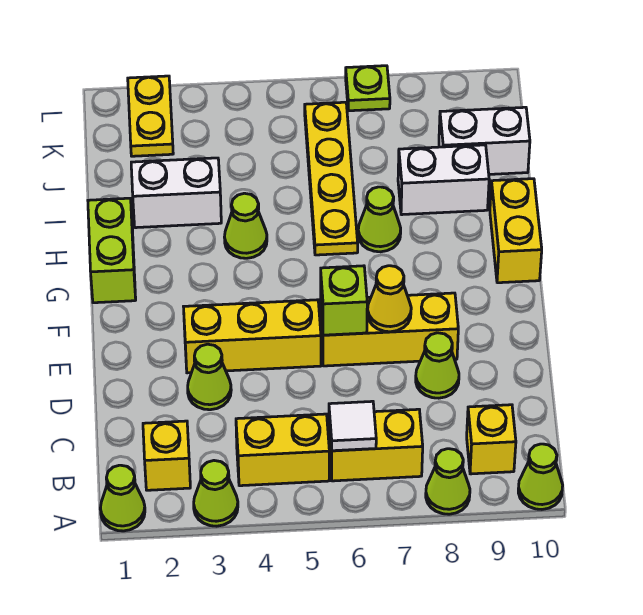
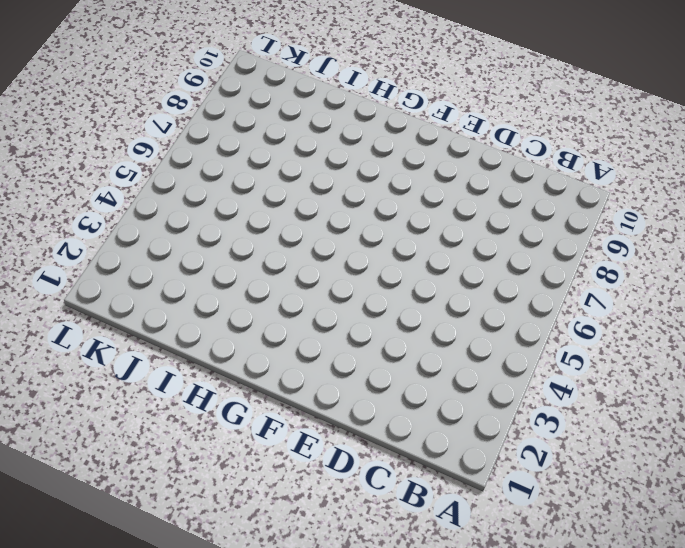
none -> lime 1x1 cone [100,465,145,531]
none -> lime 1x1 cone [194,461,238,526]
none -> lime 1x1 cone [426,449,470,514]

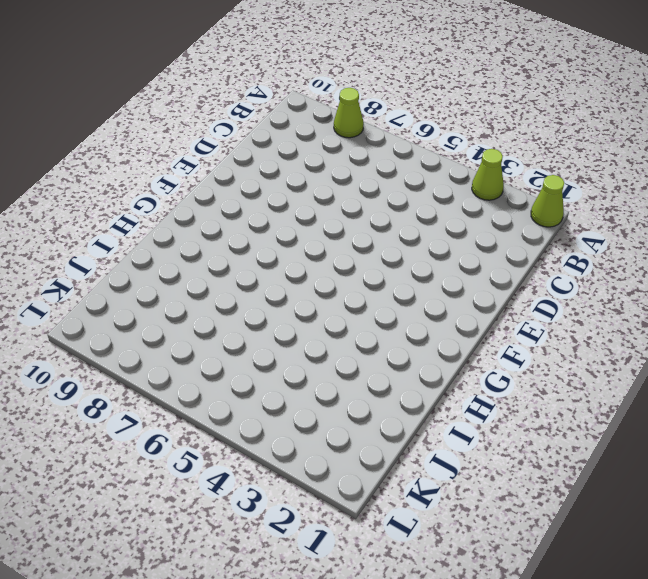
none -> lime 1x1 cone [518,444,563,509]
none -> yellow 1x1 brick [143,421,190,490]
none -> yellow 1x2 brick [236,414,329,486]

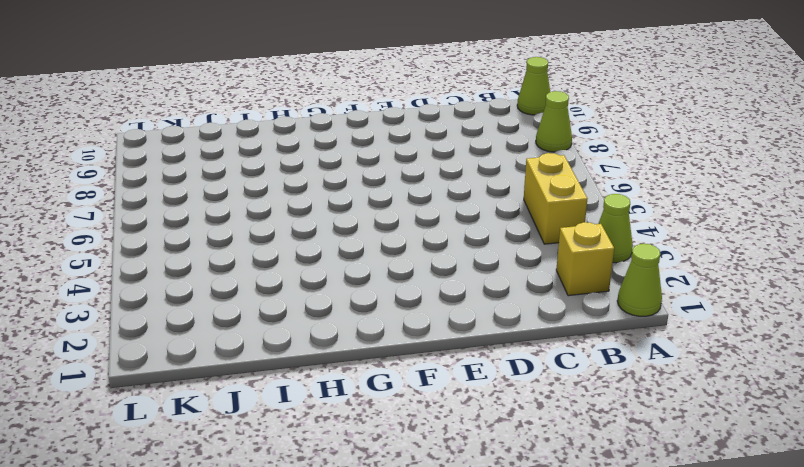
none -> yellow 1x2 brick [329,409,423,481]
none -> yellow 1x1 brick [467,405,516,474]
none -> lime 1x1 cone [188,344,231,410]

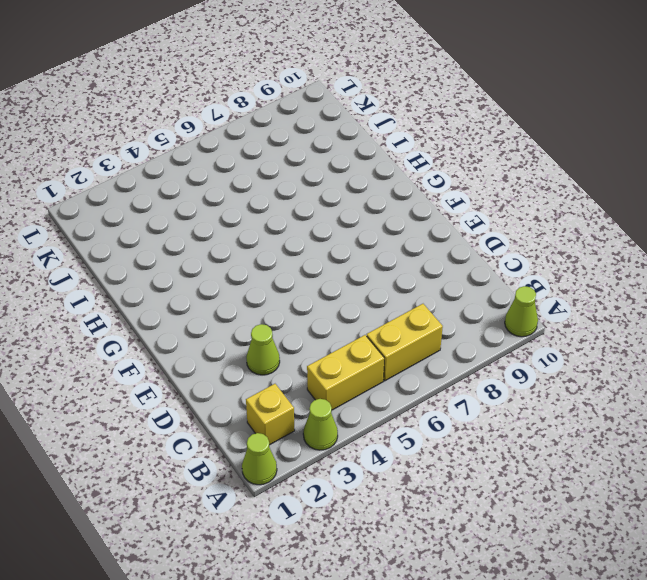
none -> lime 1x1 cone [426,449,470,514]
none -> yellow 1x1 brick [467,405,516,474]
none -> lime 1x1 cone [416,333,459,398]

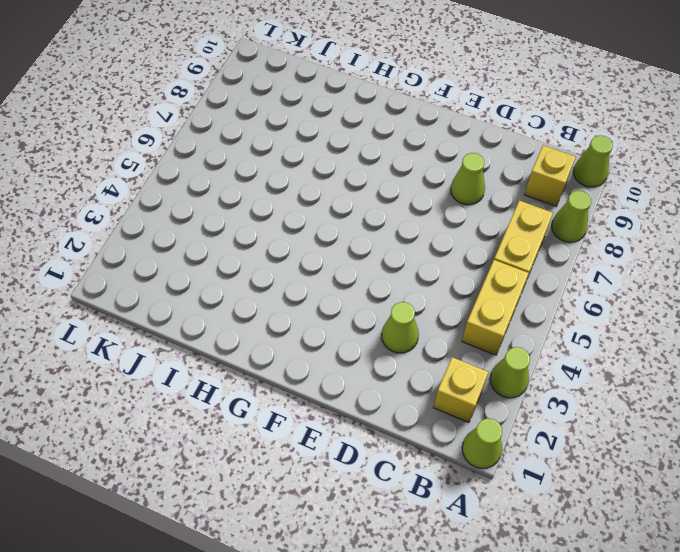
none -> yellow 1x3 brick [184,300,321,373]
none -> yellow 1x3 brick [321,293,458,366]
none -> lime 1x2 brick [88,198,136,303]

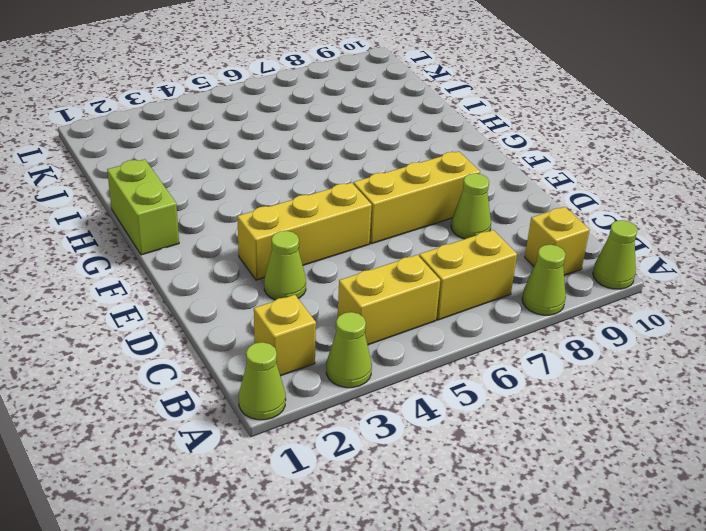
none -> yellow 1x2 brick [490,179,542,283]
none -> lime 1x1 cone [225,193,267,258]
none -> yellow 1x4 plate [305,102,358,255]

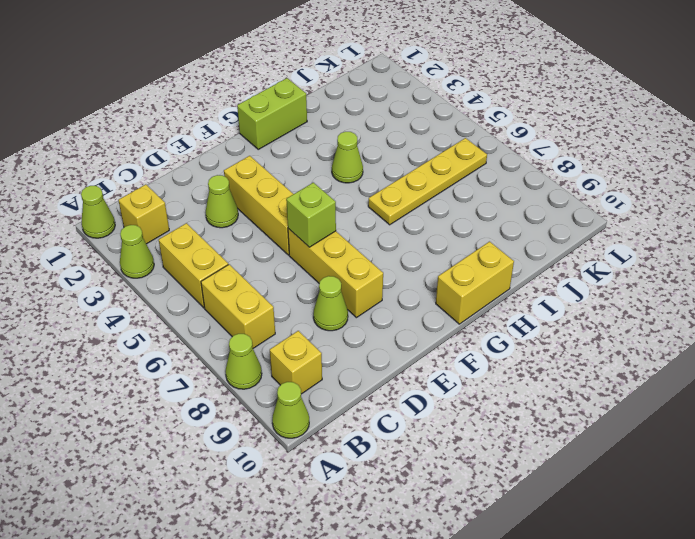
none -> lime 1x1 cone [358,187,401,252]
none -> white 1x2 brick [131,158,221,228]
none -> white 1x2 brick [398,145,489,215]

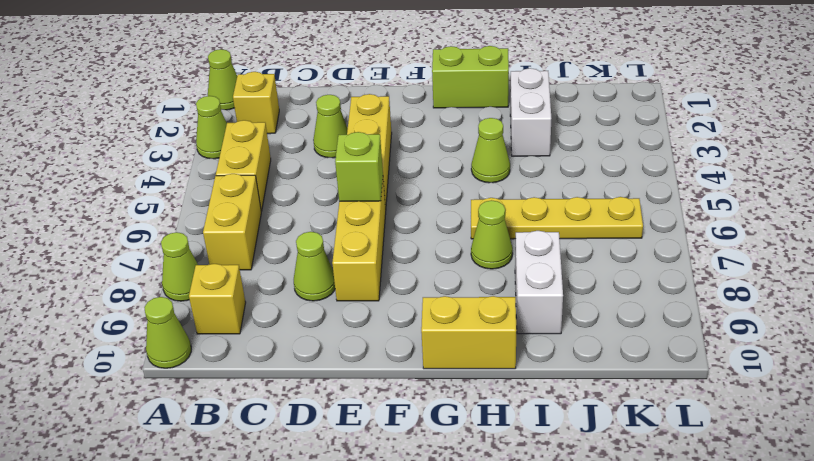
none -> white 1x2 brick [439,107,530,174]
none -> yellow 1x2 plate [128,76,173,156]
none -> lime 1x1 plate [346,66,390,111]

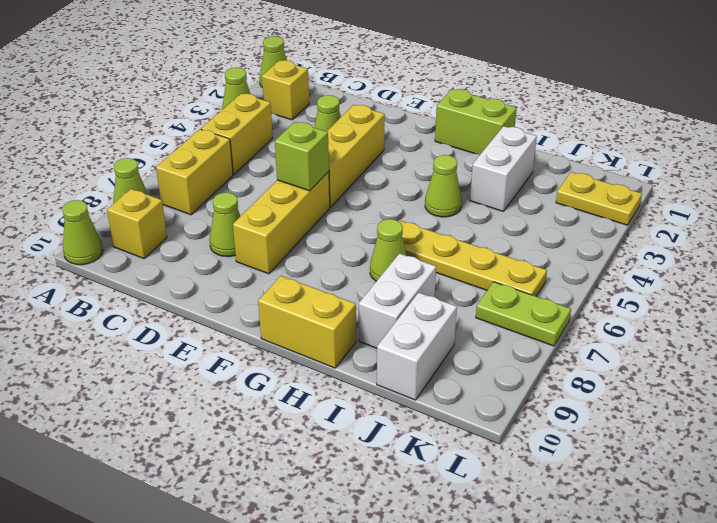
lime 1x2 plate [476,282,571,346] -> lime 1x1 plate [346,66,390,111]
none -> white 1x1 tile [329,401,376,451]
none -> yellow 1x1 cone [368,266,411,332]

